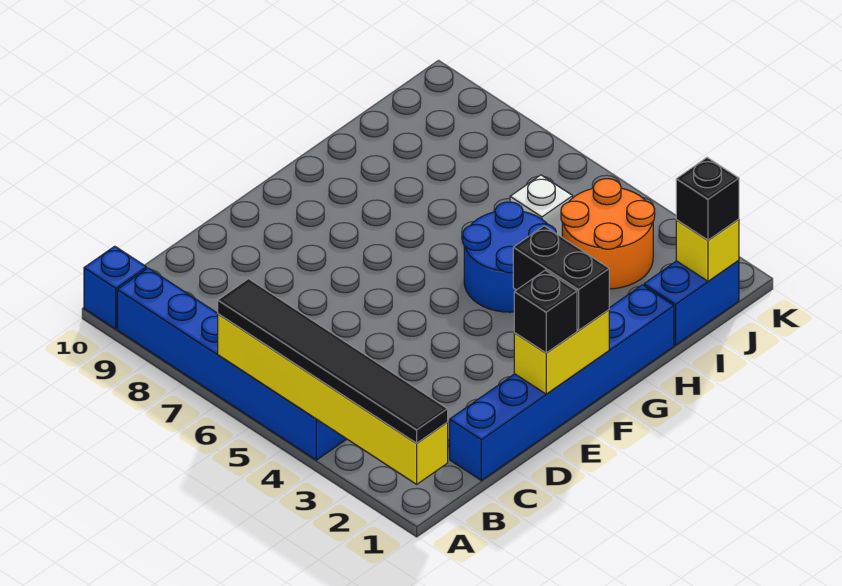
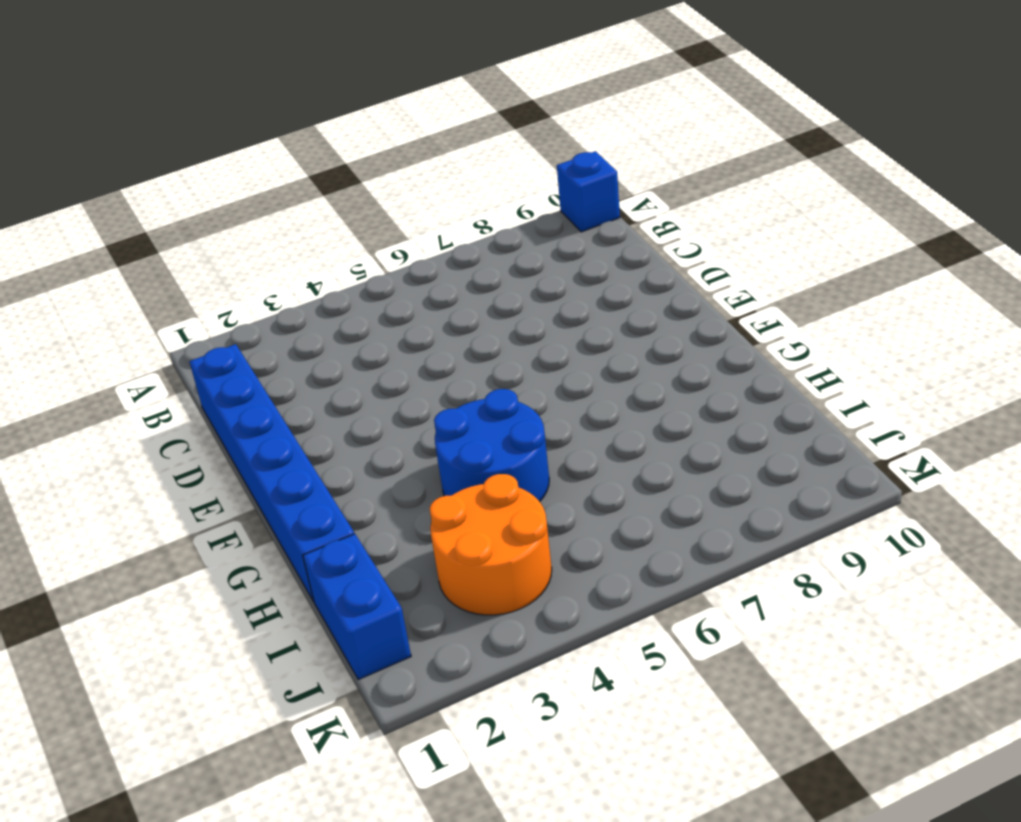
none -> blue 1x6 brick [117,268,346,460]
none -> white 1x1 brick [510,175,573,237]
none -> yellow 1x6 brick [218,314,448,484]

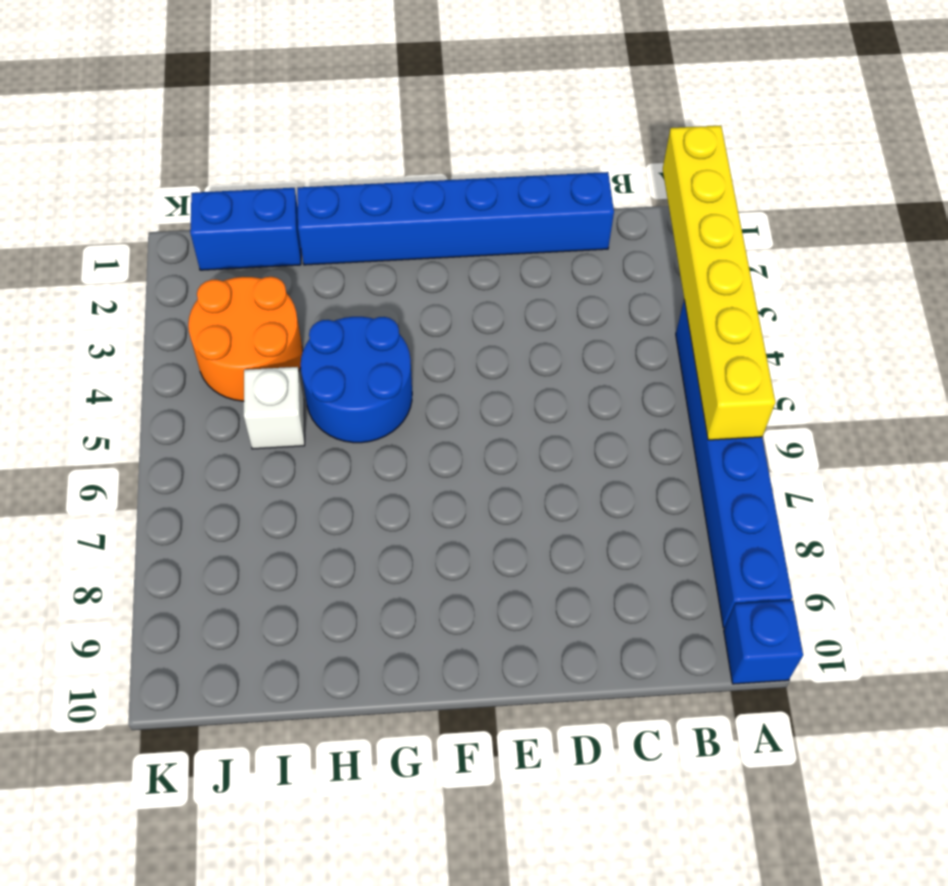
none -> yellow 1x2 brick [514,310,609,394]
none -> yellow 1x1 brick [676,219,739,281]
none -> black 1x6 tile [218,279,448,443]

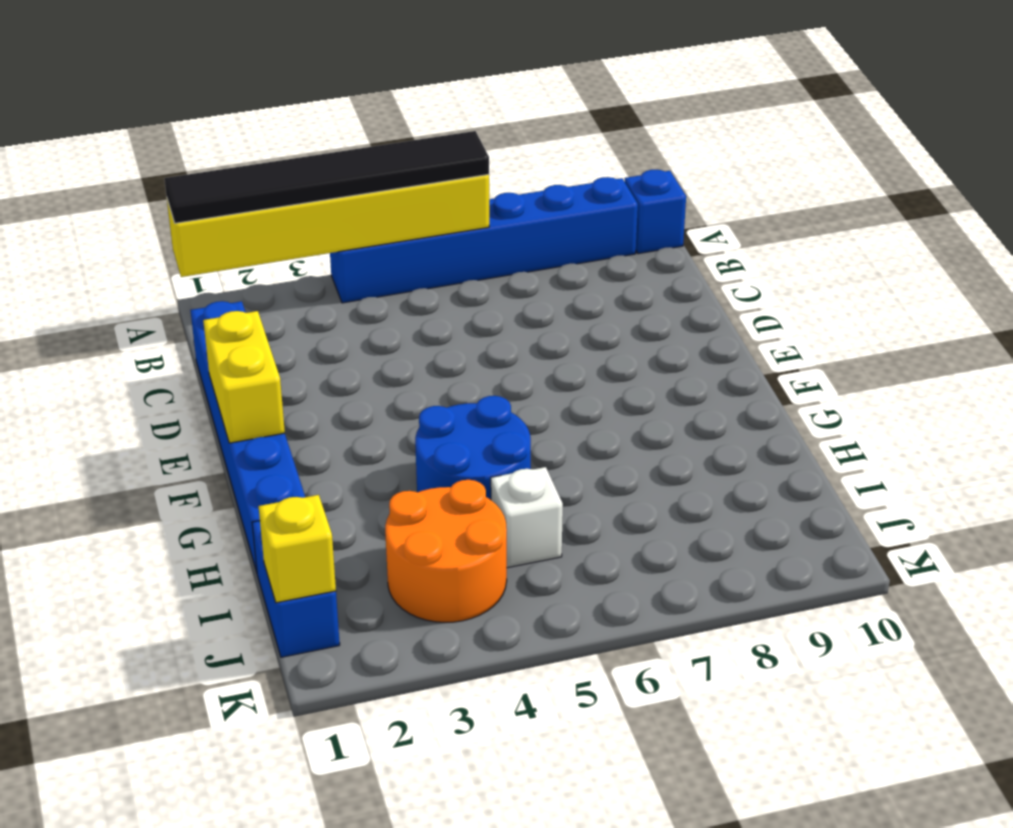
none -> black 1x1 brick [514,270,577,353]
none -> black 1x2 brick [513,226,609,330]
none -> black 1x1 brick [676,158,739,240]

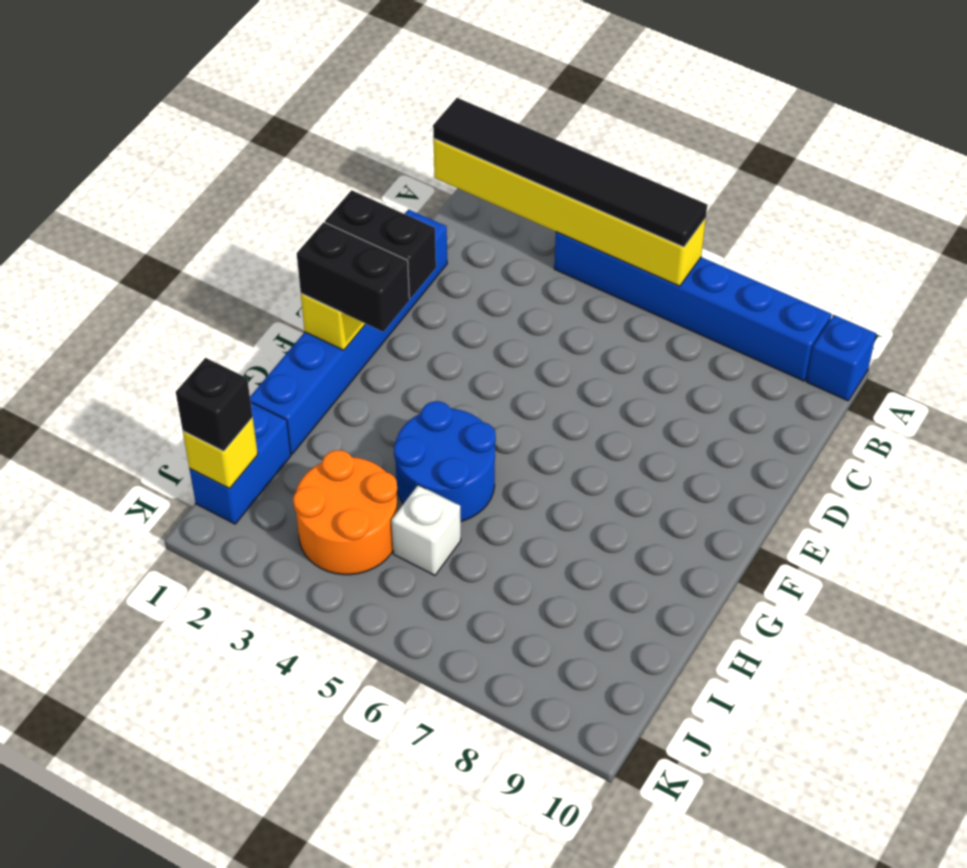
black 1x2 brick [325,190,436,299] -> black 1x1 brick [514,270,577,353]

